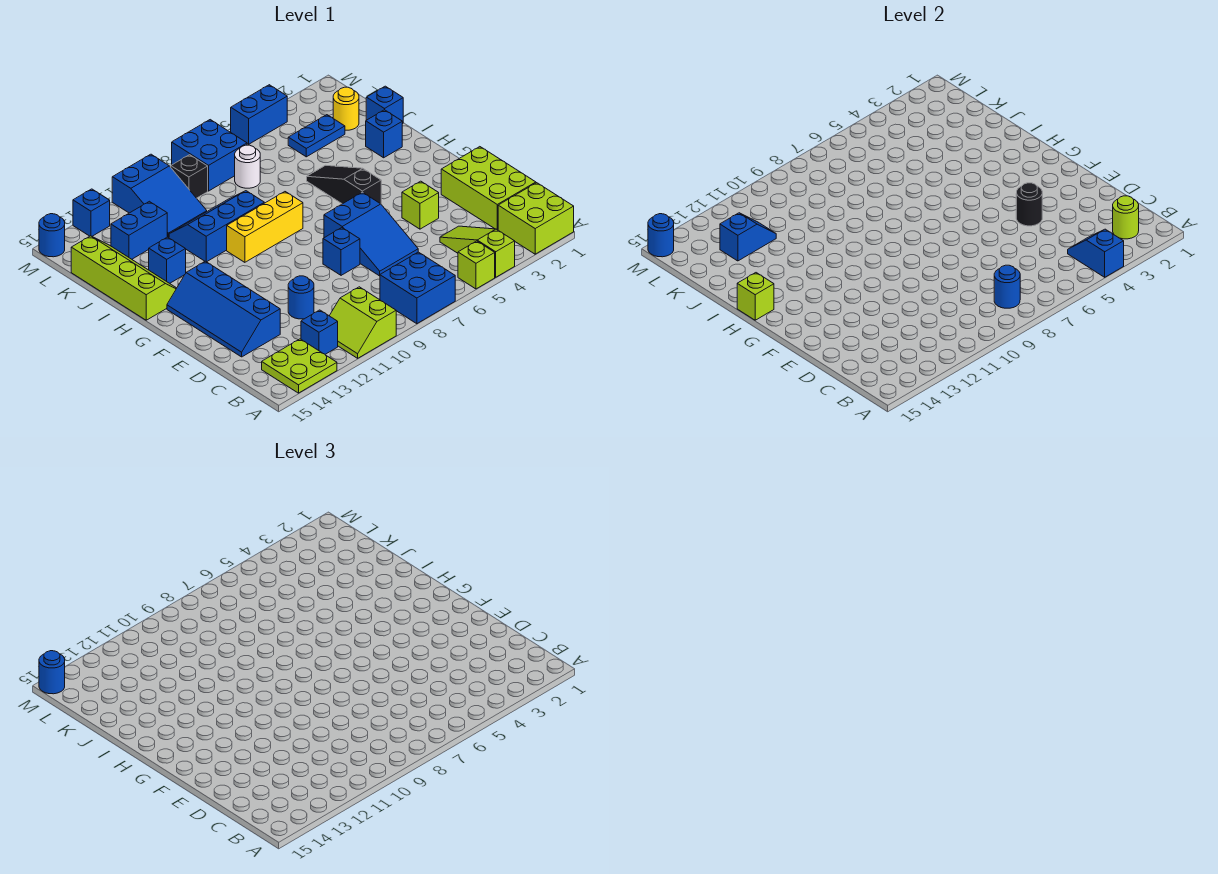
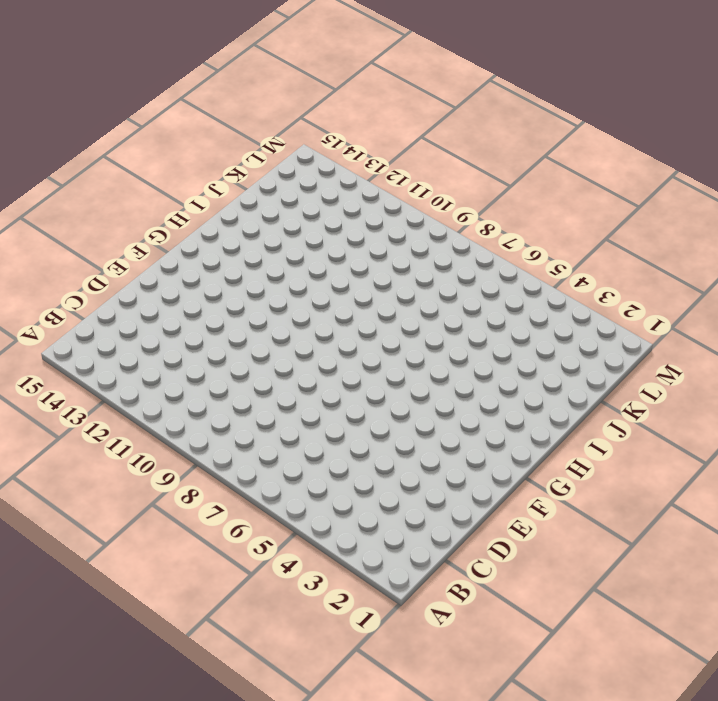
none -> lime 2x2 brick [498,183,574,254]
none -> lime 1x3 slope [440,226,515,277]
none -> lime 1x1 brick [458,241,495,289]
none -> blue 2x2 brick [380,252,455,324]

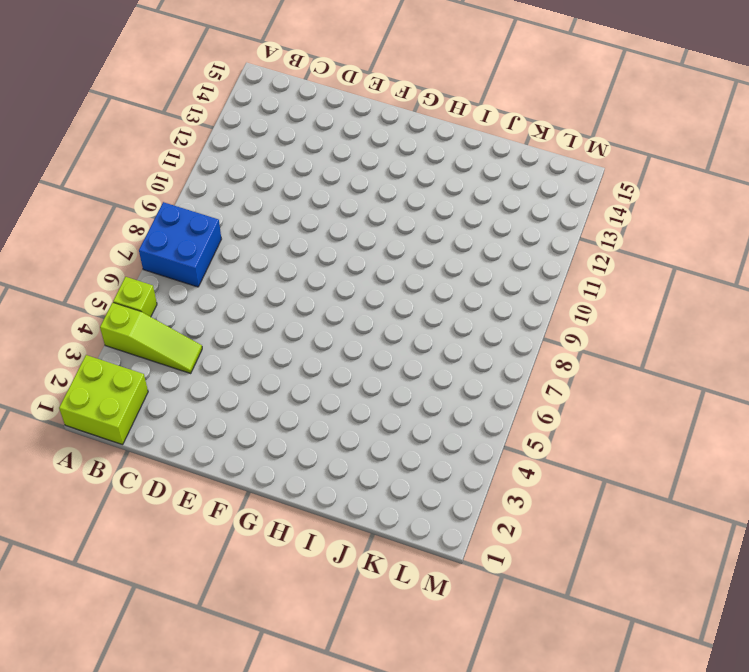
none -> lime 2x2 slope [330,287,396,358]
none -> lime 2x2 plate [262,339,337,393]
none -> blue 1x1 brick [301,310,338,354]
none -> lime 2x3 brick [441,147,536,230]

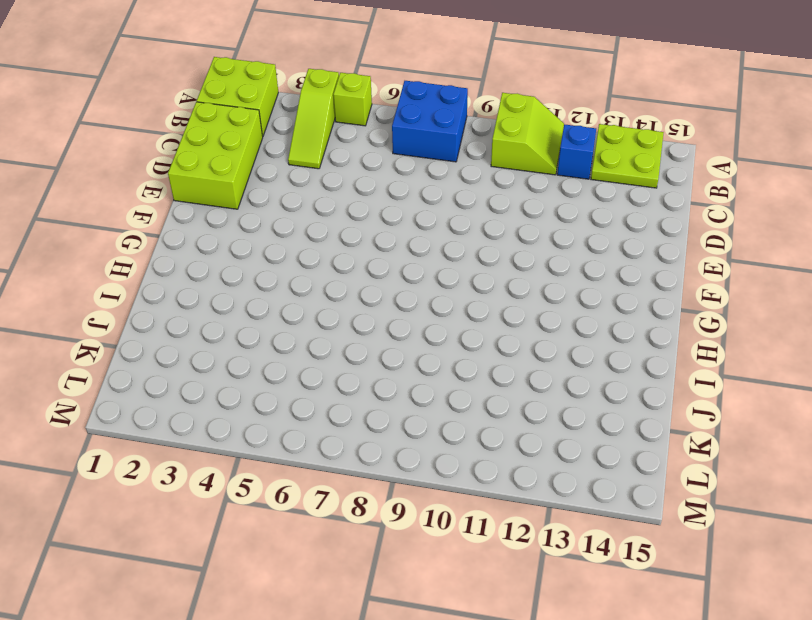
none -> blue 2x3 slope [324,192,418,276]
none -> blue 1x1 round brick [288,276,314,319]
none -> blue 2x4 slope [167,261,280,357]
none -> lime 1x1 brick [402,181,439,229]

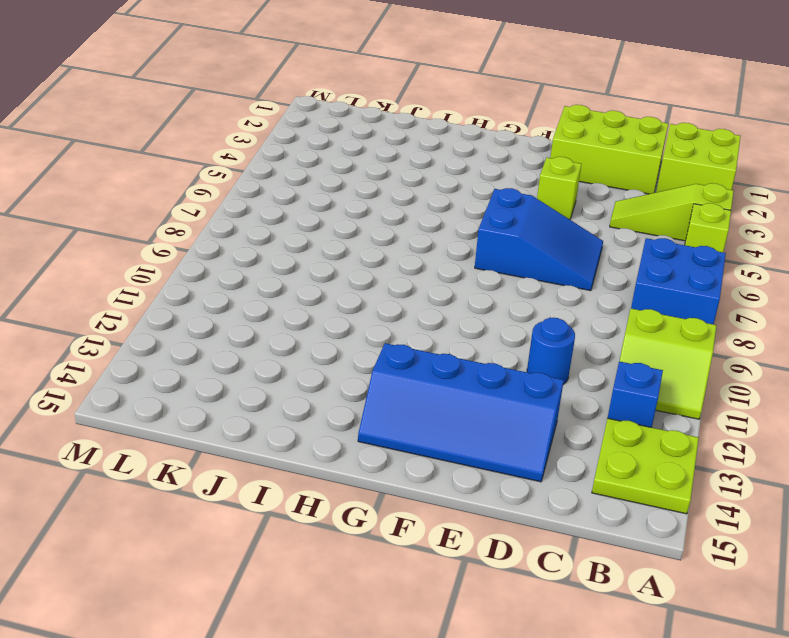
none -> blue 1x1 brick [323,228,360,275]
none -> black 1x3 slope [307,165,381,204]
none -> yellow 1x3 brick [227,192,303,262]
none -> lime 2x4 slope [71,236,177,320]

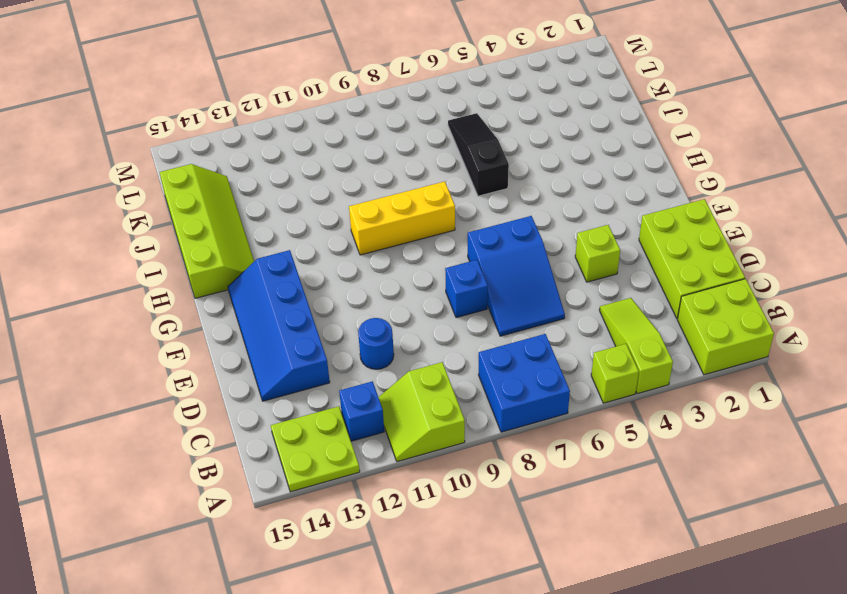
black 1x3 slope [448,113,509,196] -> black 1x3 slope moved to [307,165,381,204]
none -> blue 1x1 brick [366,110,402,158]
none -> blue 2x3 slope [169,191,264,262]
none -> blue 1x1 brick [149,237,186,283]
none -> blue 1x1 brick [366,86,403,124]

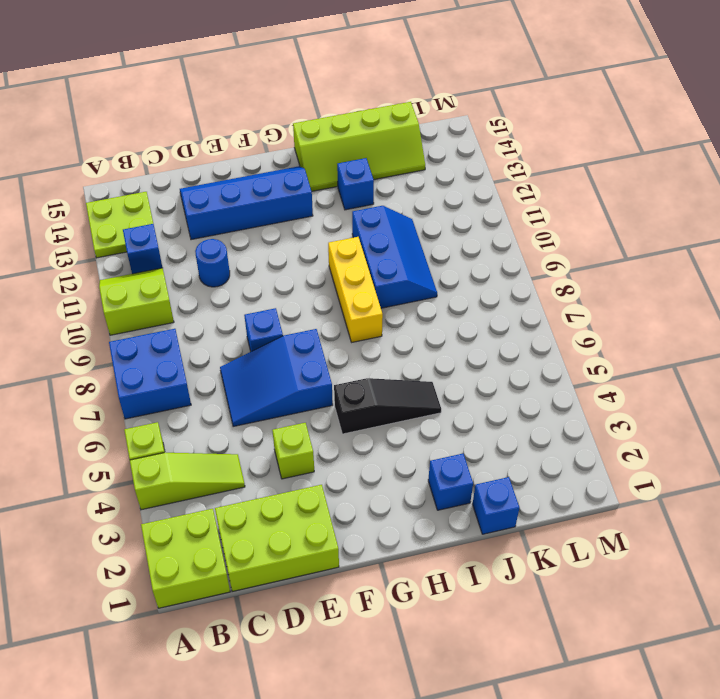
none -> yellow 1x1 round brick [333,87,359,130]
none -> blue 1x2 plate [288,115,345,157]
none -> white 1x1 round brick [235,145,260,188]
none -> blue 2x3 slope [112,154,207,238]

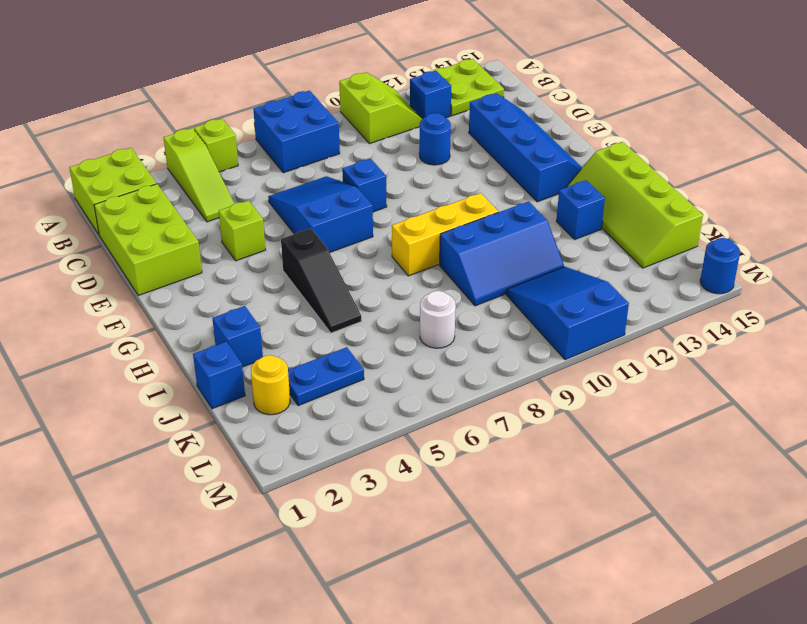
none -> blue 1x2 brick [111,201,167,259]
none -> blue 2x2 brick [172,120,247,191]
none -> black 1x1 brick [171,155,208,198]
none -> blue 1x2 brick [231,85,287,144]

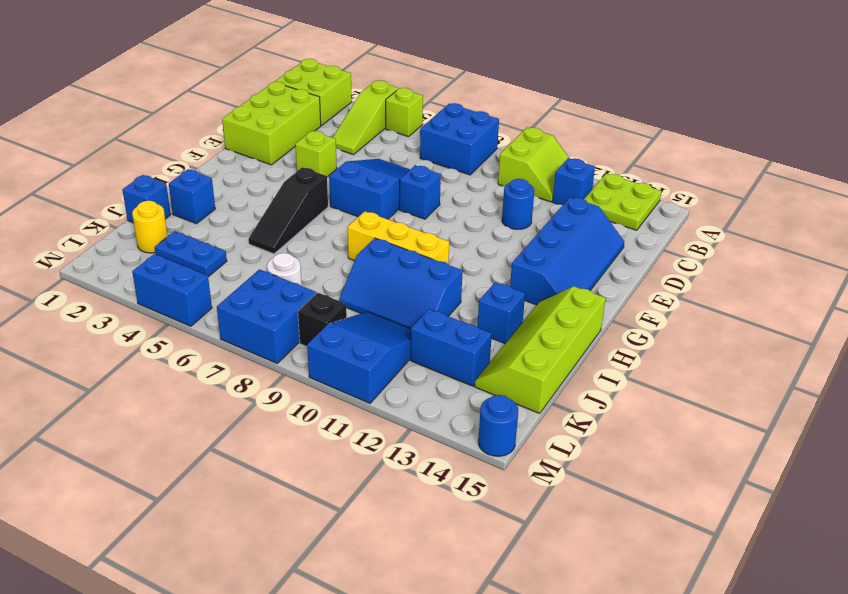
none -> blue 1x1 brick [73,189,110,236]
none -> blue 1x2 slope [1068,229,1124,277]
none -> lime 1x1 round brick [1113,196,1139,239]
none -> blue 1x1 round brick [994,265,1020,308]

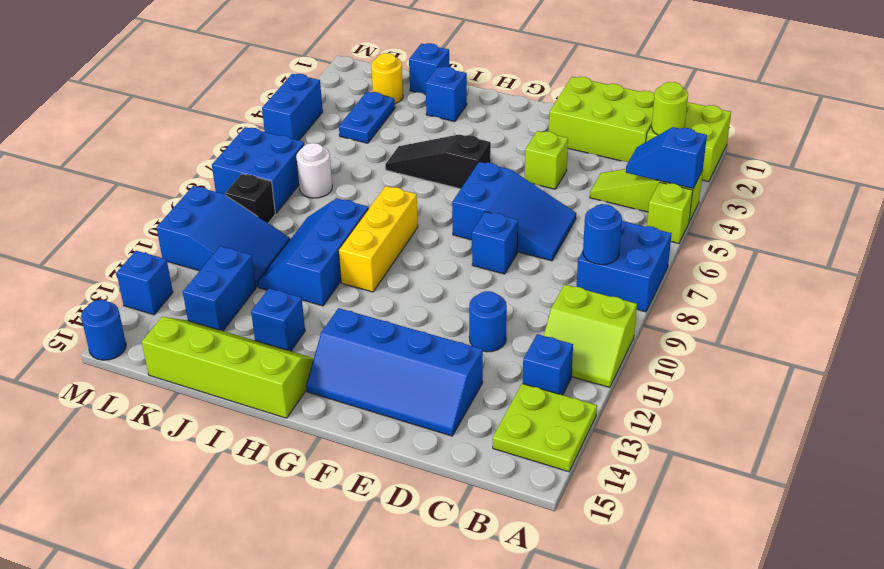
none -> black 1x1 round brick [1016,183,1042,226]
none -> lime 1x1 brick [737,273,774,320]
none -> blue 1x2 slope [720,213,776,261]
none -> blue 1x1 round brick [648,214,674,257]

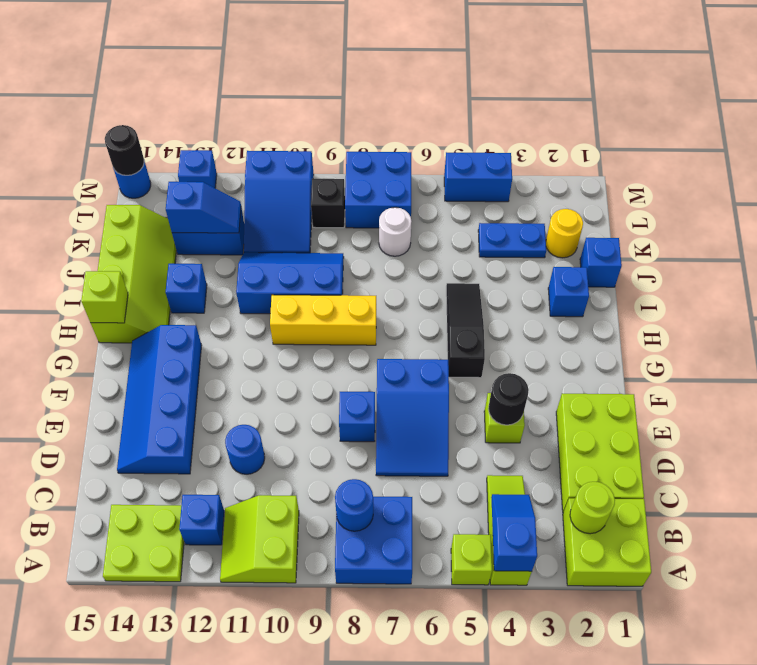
black 1x1 round brick [105,125,144,175] -> blue 1x1 round brick [648,214,674,257]
none -> blue 1x1 round brick [39,651,65,694]

